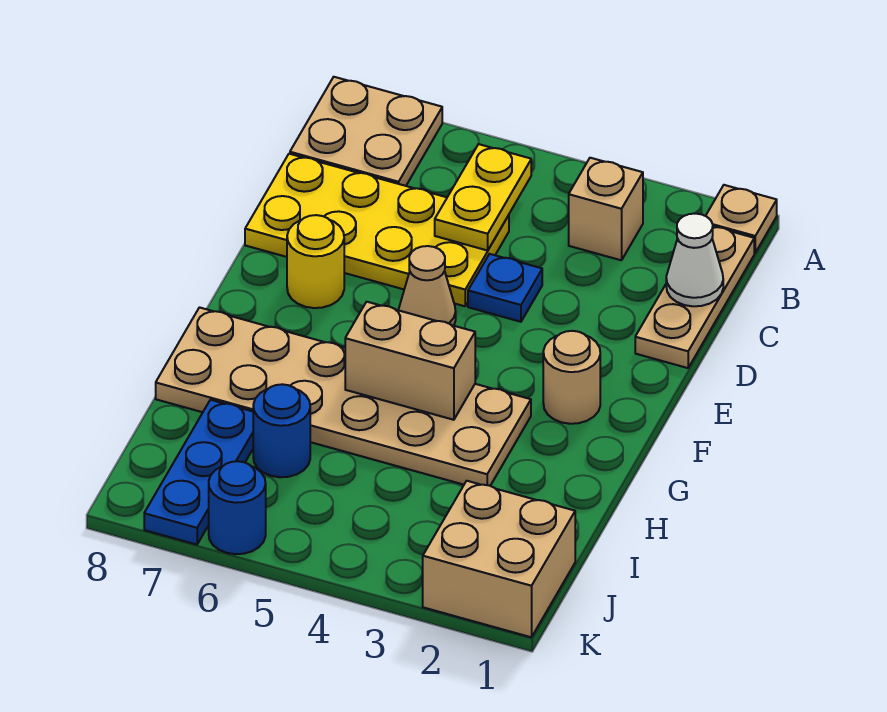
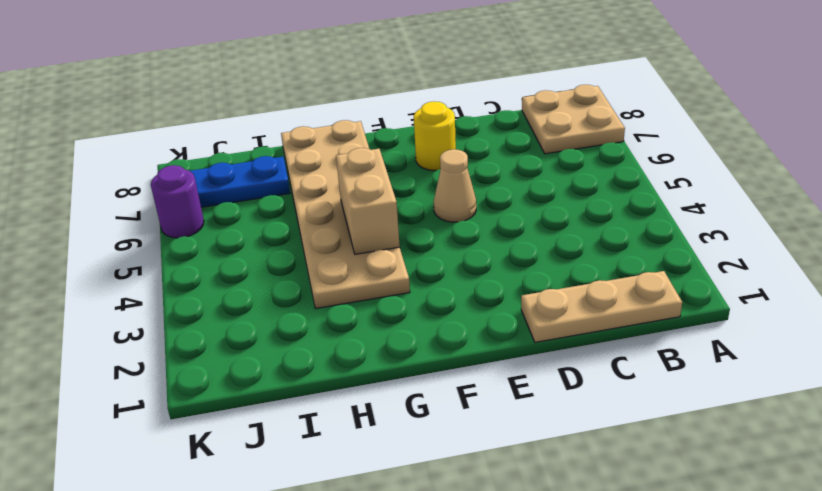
purple 1x1 round brick [151,165,204,238] -> blue 1x1 round brick [209,461,266,554]
none -> tan 1x1 plate [706,185,777,253]
none -> tan 1x1 brick [569,158,643,260]
none -> yellow 2x4 plate [245,154,509,306]

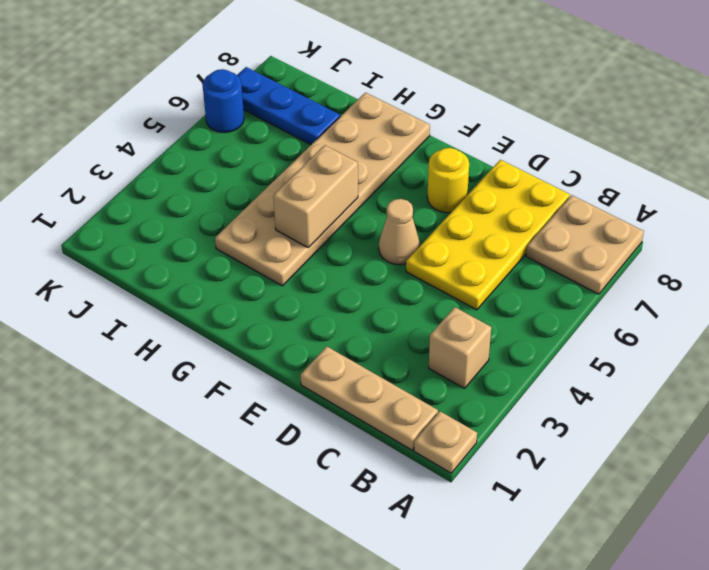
none -> blue 1x1 plate [468,254,542,322]
none -> tan 1x1 round brick [543,331,600,424]
none -> blue 1x1 round brick [253,384,310,477]

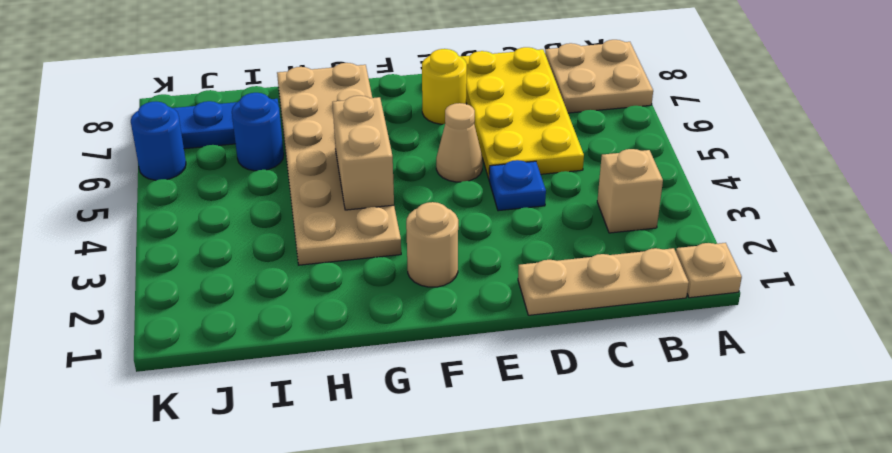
none -> tan 2x2 brick [423,481,575,637]
none -> yellow 1x2 plate [435,144,531,250]
none -> white 1x1 cone [666,214,723,306]

